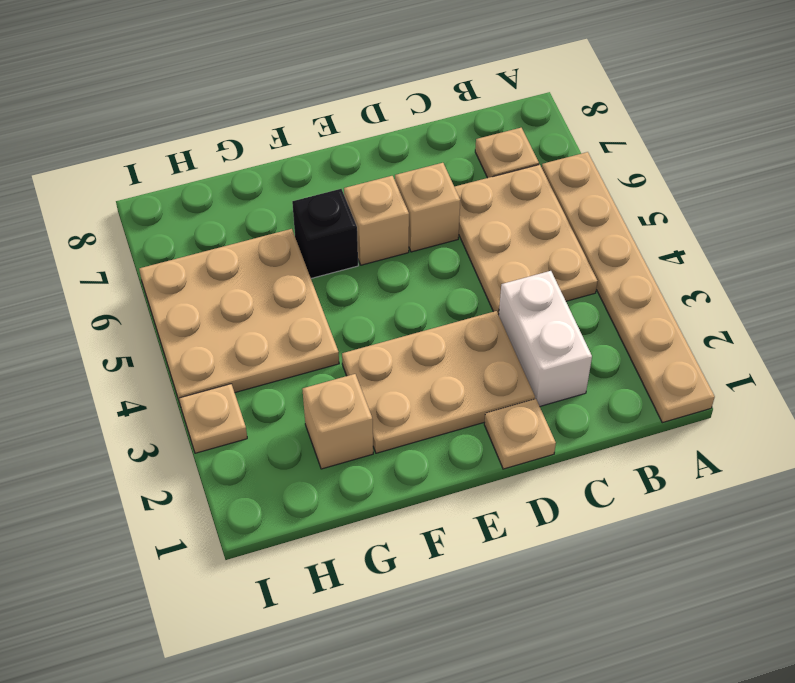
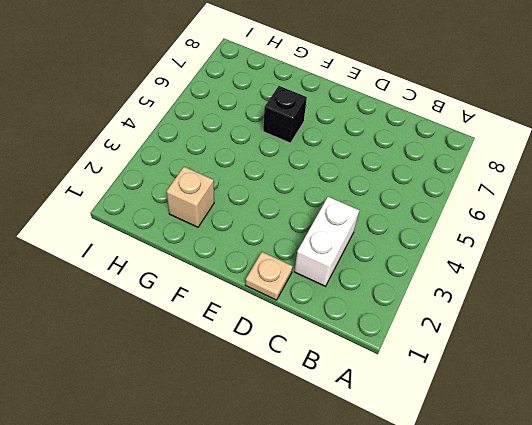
none -> tan 1x6 plate [542,152,715,423]
none -> tan 2x3 plate [455,164,597,315]
none -> tan 1x1 plate [475,128,539,178]

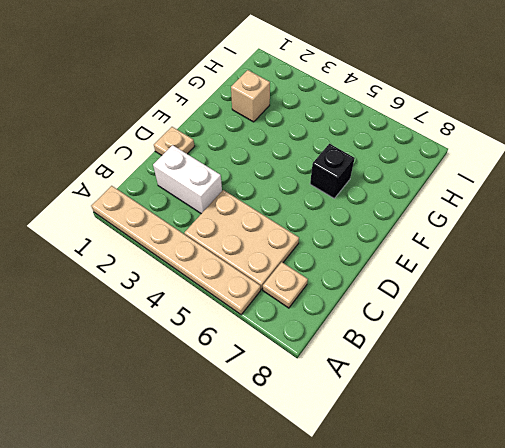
none -> tan 2x3 plate [342,311,535,453]
none -> tan 1x1 brick [395,163,460,252]
none -> tan 1x1 brick [344,176,409,265]

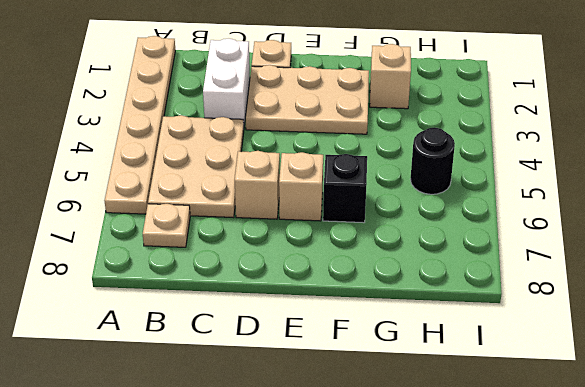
black 1x1 round brick [410,127,455,194] -> tan 3x3 plate [139,229,339,406]
none -> tan 1x1 plate [179,384,247,453]

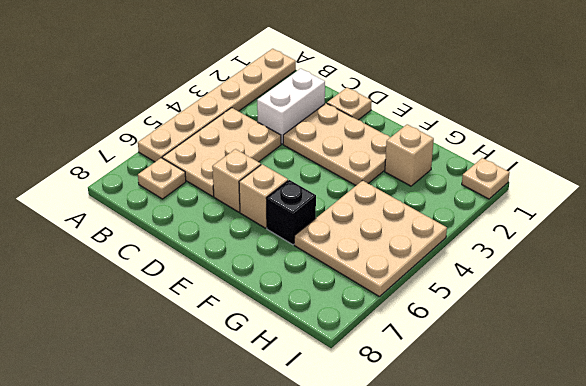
tan 1x1 plate [462,158,510,199] -> tan 1x1 plate moved to [179,384,247,453]

